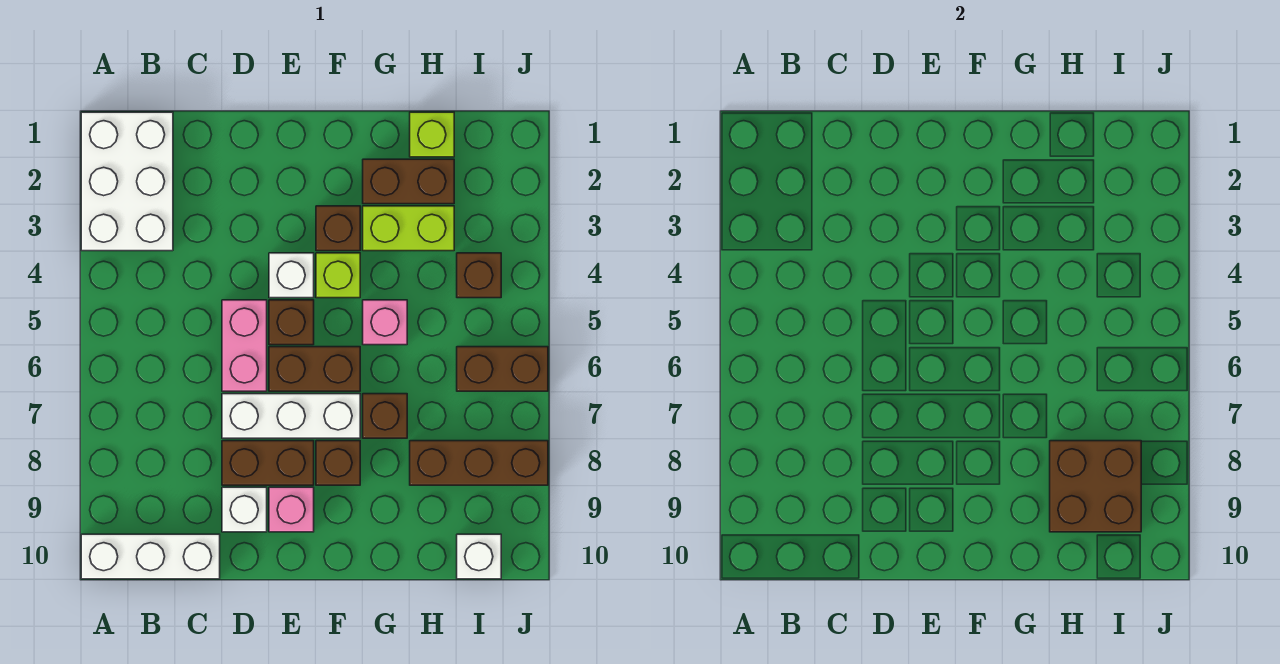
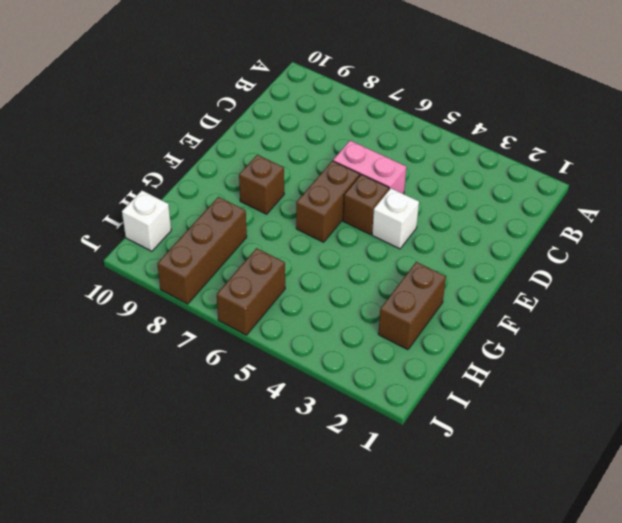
none -> white 2x3 brick [81,112,173,251]
none -> white 1x3 brick [81,534,220,579]
none -> white 1x3 brick [222,394,360,438]

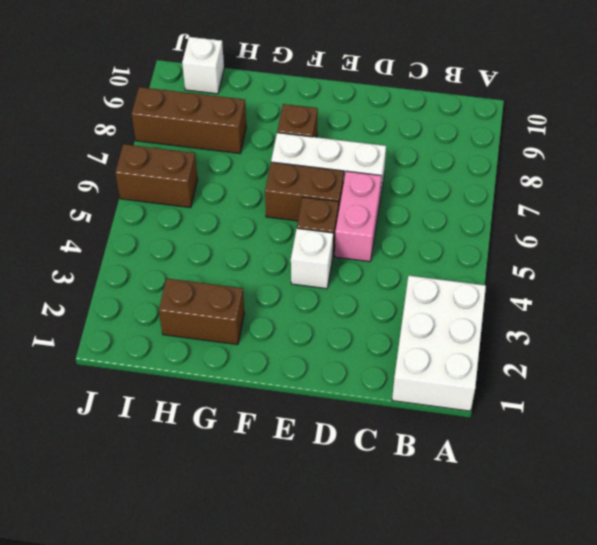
none -> white 1x3 brick [81,534,220,579]
none -> brown 1x2 brick [222,441,314,485]
none -> white 1x1 brick [222,487,267,532]

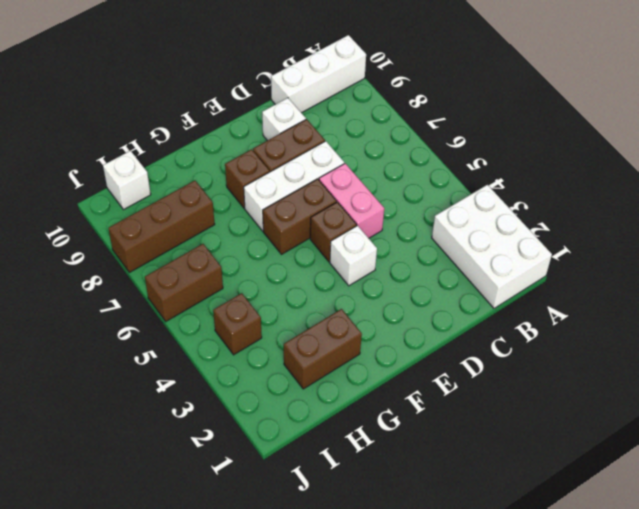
none -> pink 1x1 brick [269,487,314,532]
none -> brown 1x1 brick [316,206,360,251]
none -> lime 1x1 brick [316,253,360,298]

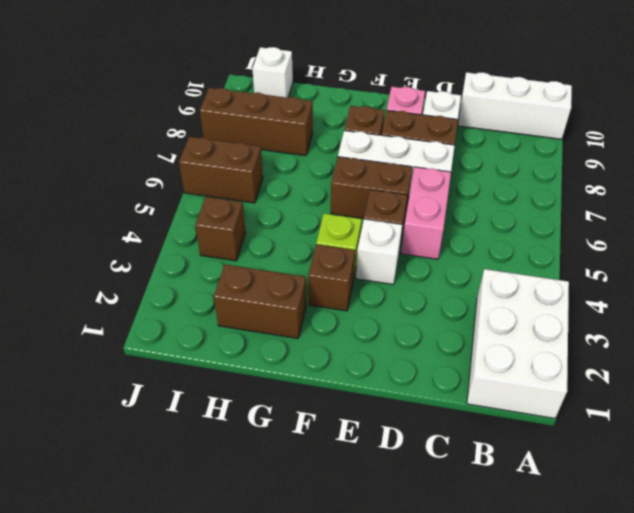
none -> lime 1x2 brick [363,206,454,251]
none -> pink 1x1 brick [363,300,407,345]
none -> brown 1x1 brick [363,394,407,438]

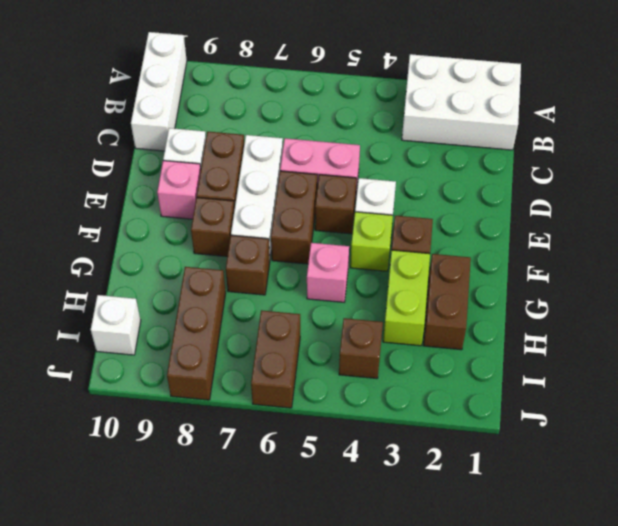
none -> lime 1x1 brick [410,112,454,157]
none -> brown 2x2 brick [1050,441,1141,532]

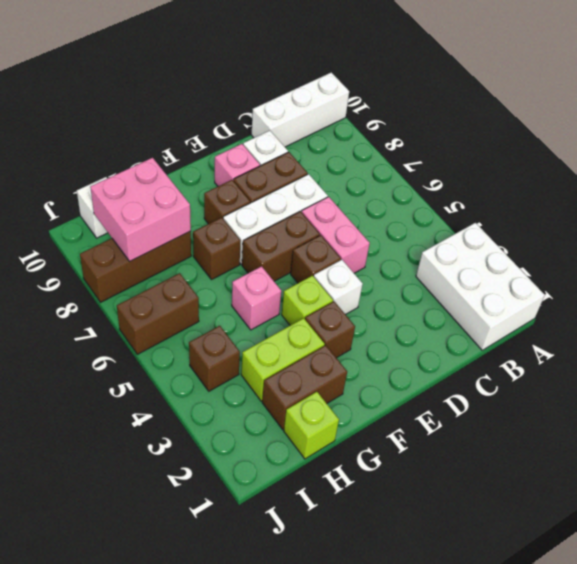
pink 2x2 brick [90,158,191,261] -> brown 2x2 brick [1050,441,1141,532]

